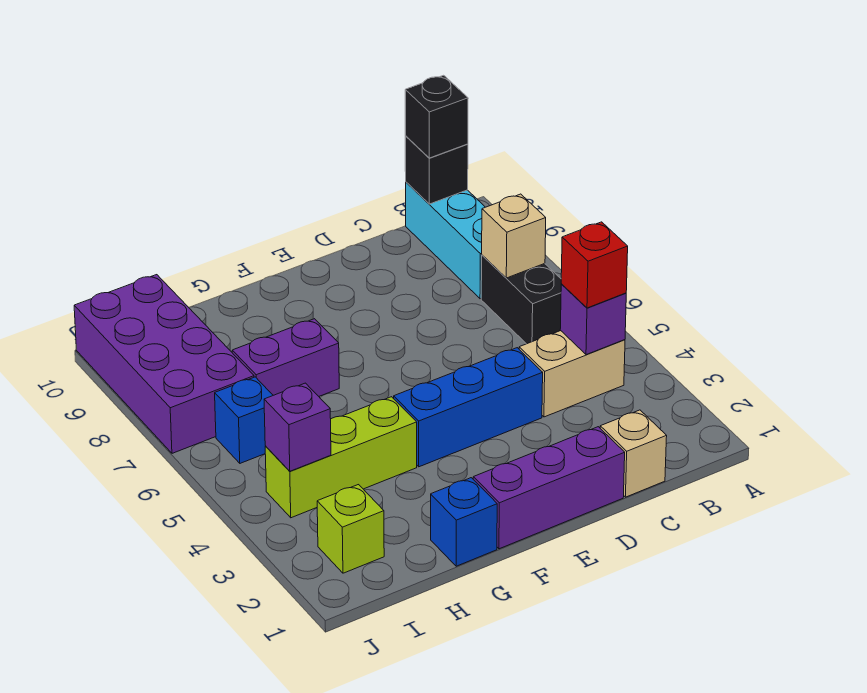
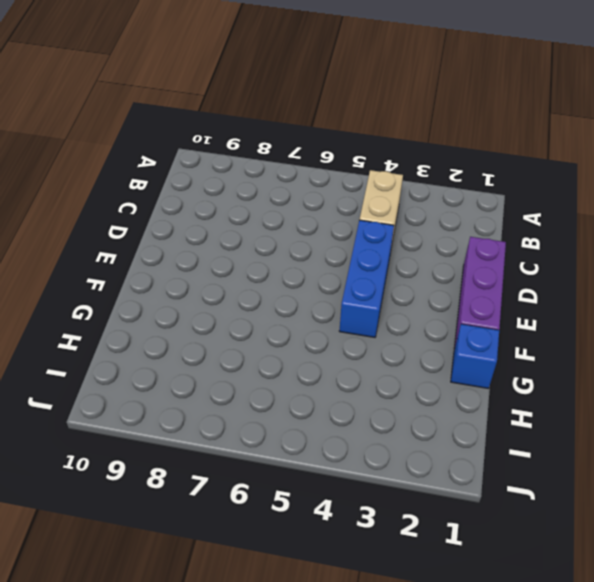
none -> black 1x2 brick [481,255,561,344]
none -> cyan 1x3 brick [406,182,485,299]
none -> tan 1x1 brick [600,410,667,497]

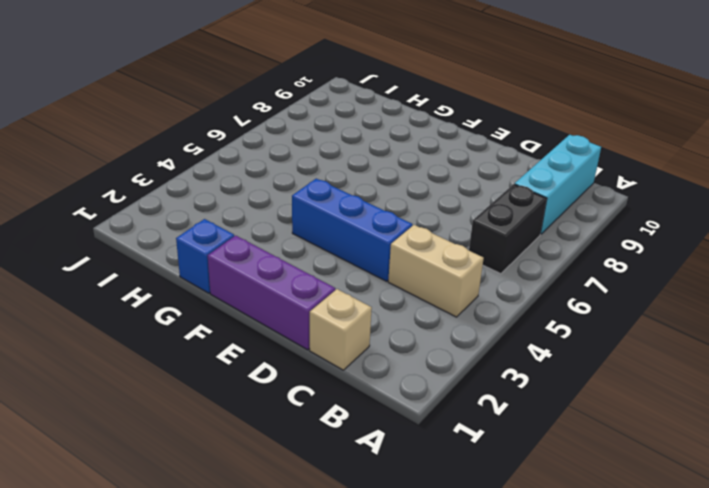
none -> lime 1x3 brick [265,397,417,518]
none -> purple 1x2 brick [232,319,339,396]
none -> lime 1x1 brick [317,485,384,573]

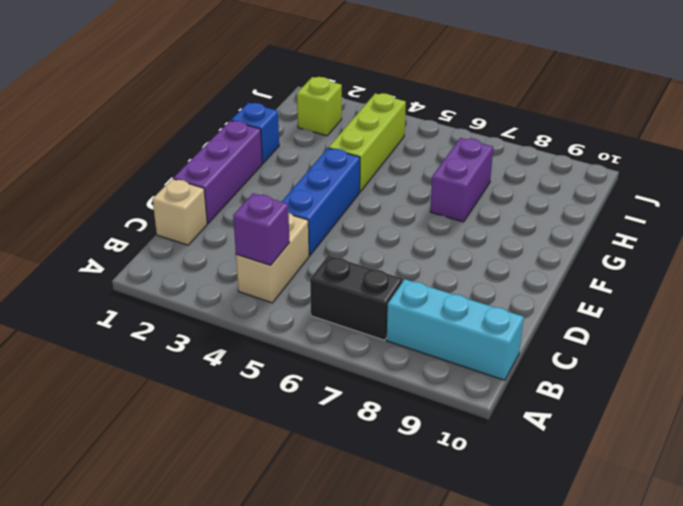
none -> blue 1x1 brick [215,377,273,463]
none -> purple 2x4 brick [74,275,254,453]
none -> tan 1x1 brick [482,194,546,278]

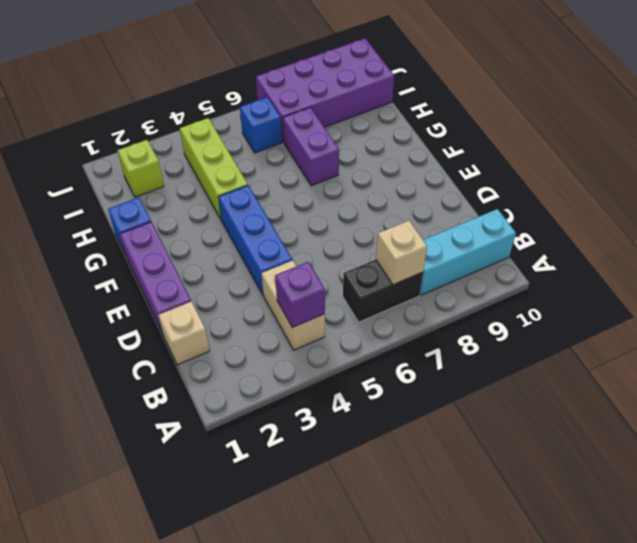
none -> black 1x1 brick [405,136,468,204]
none -> purple 1x1 brick [264,383,331,471]
none -> red 1x1 brick [561,222,628,308]

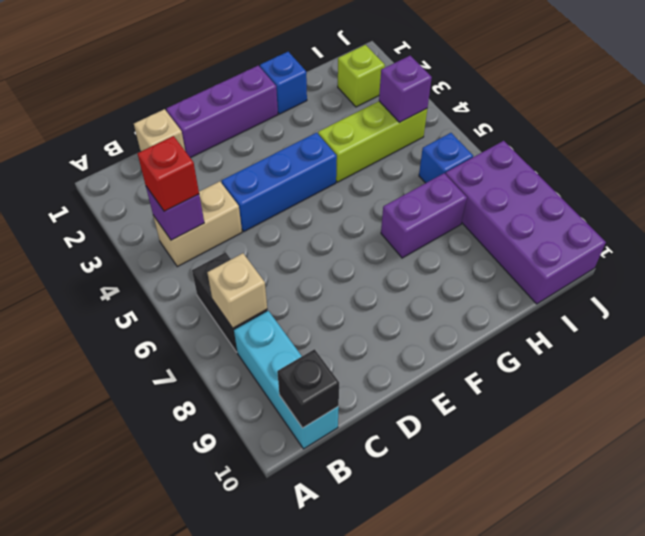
none -> black 1x1 brick [405,75,468,158]

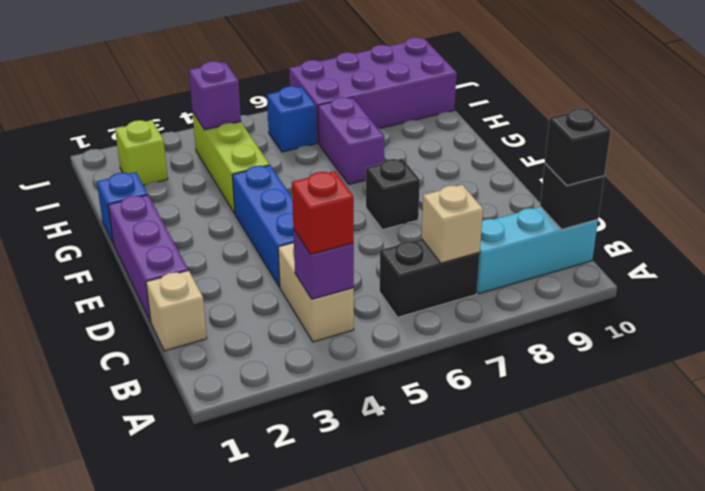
black 1x1 brick [366,159,420,230] -> none

